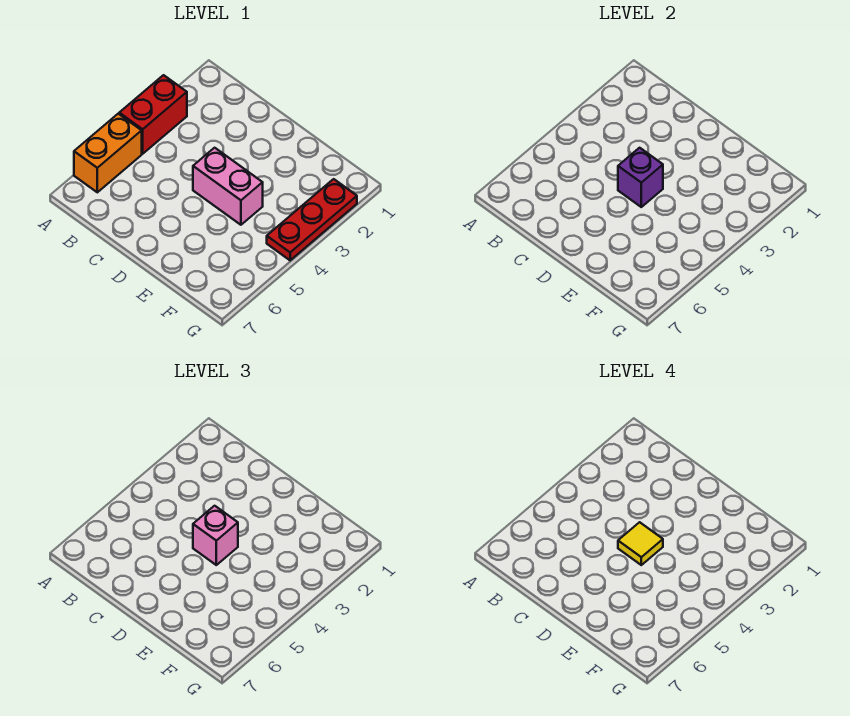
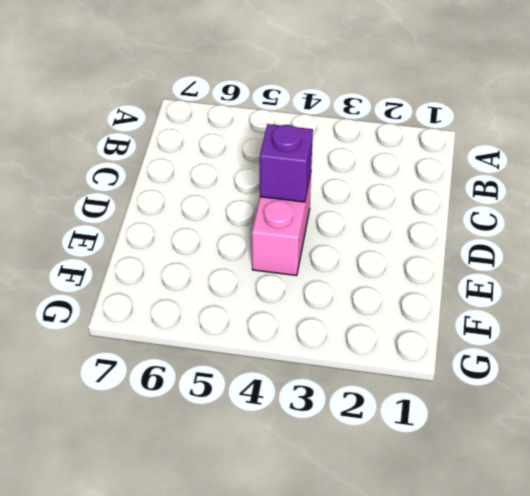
none -> red 1x2 brick [119,75,187,154]
none -> orange 1x2 brick [74,114,142,192]

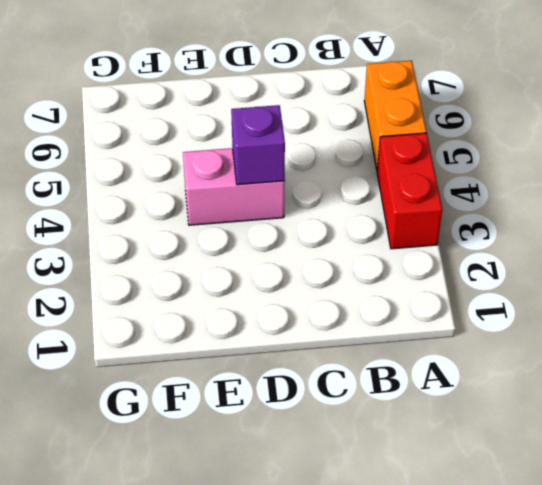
none -> red 1x3 plate [267,179,357,260]
none -> pink 1x1 brick [193,506,238,565]

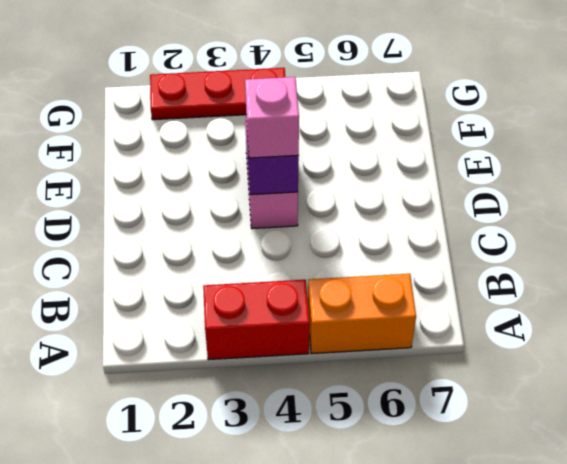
none -> yellow 1x1 tile [618,522,663,565]

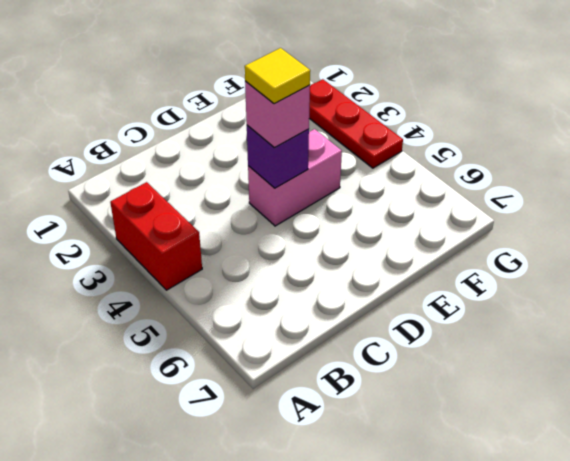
none -> orange 1x2 brick [74,114,142,192]

